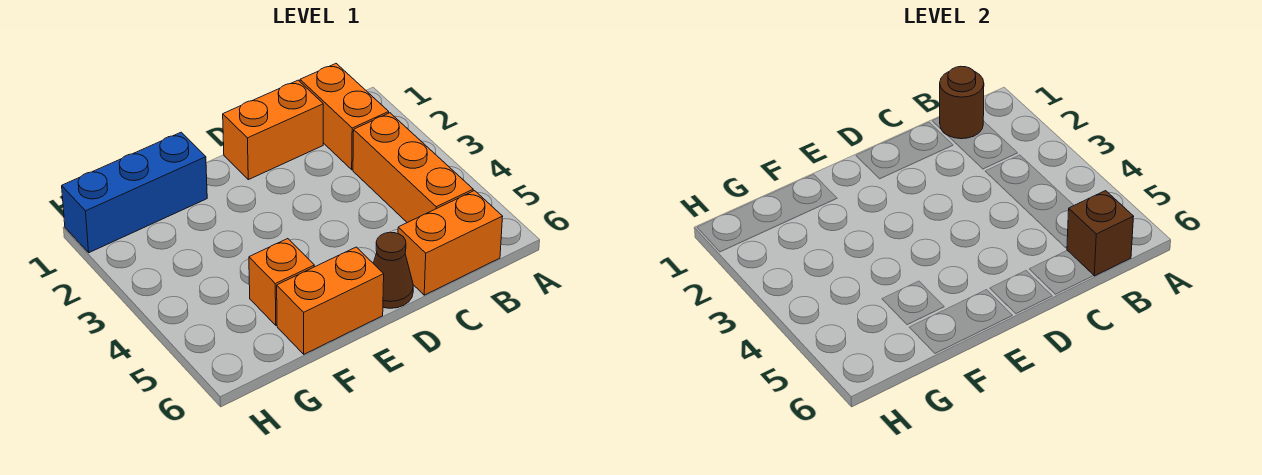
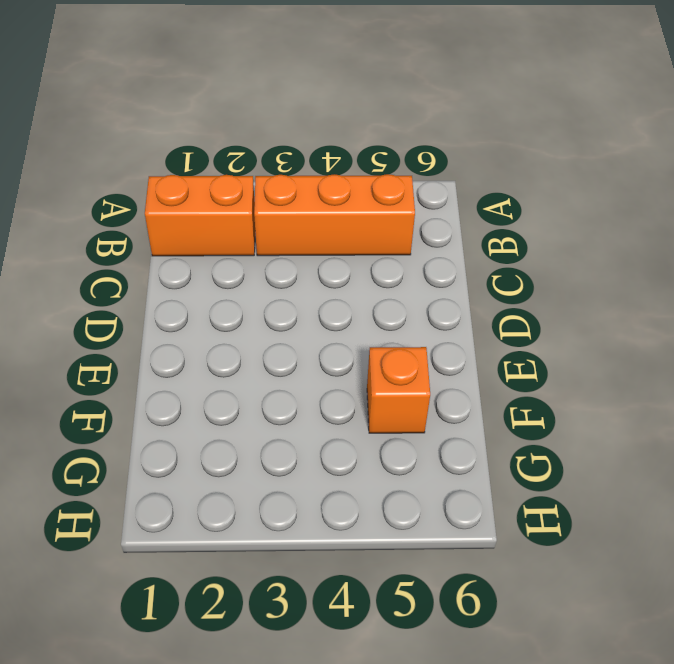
none -> orange 1x2 brick [398,191,503,295]
none -> orange 1x2 brick [223,80,323,180]

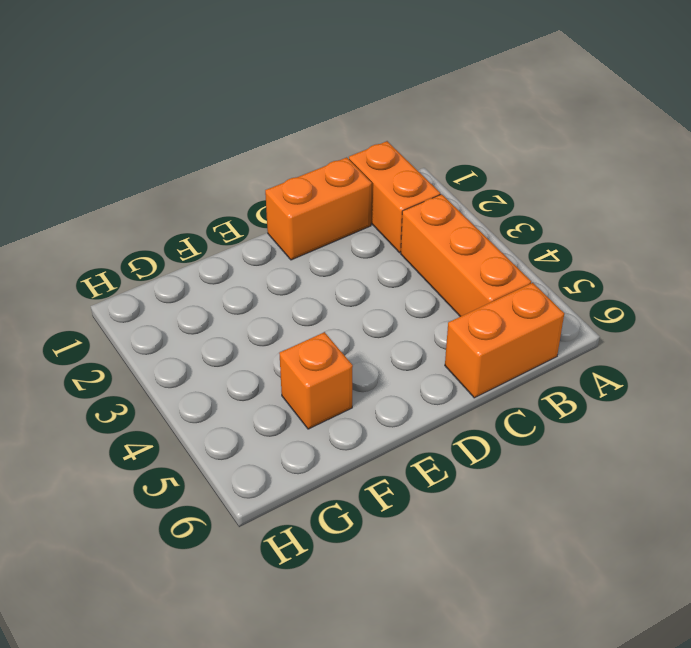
none -> brown 1x1 cone [373,232,413,308]
none -> orange 1x2 brick [277,247,384,354]

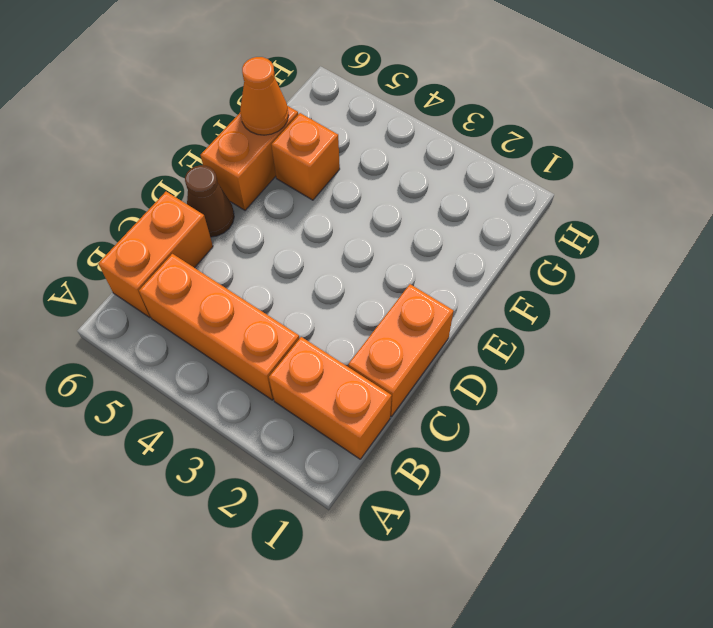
orange 1x1 cone [240,57,289,135] -> none
none -> blue 1x3 brick [62,132,207,253]
none -> brown 1x1 round brick [940,66,984,139]

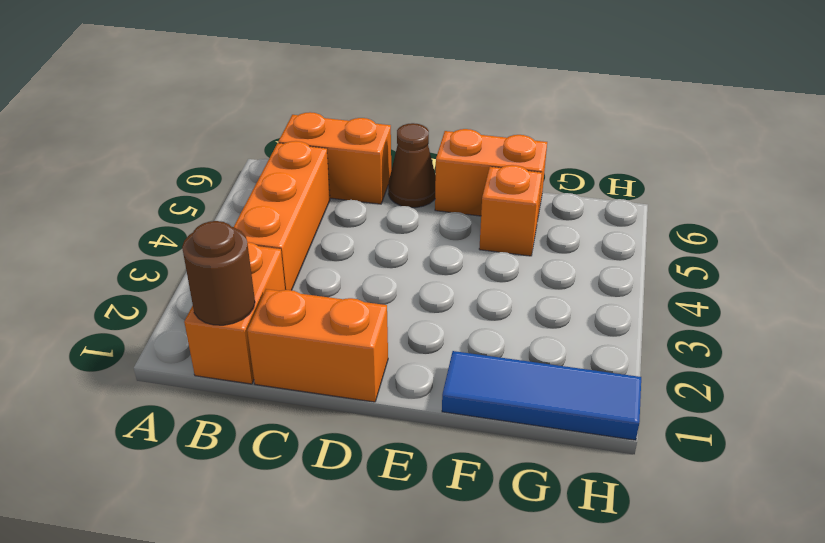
blue 1x3 tile [442,351,641,440] -> blue 1x3 brick [62,132,207,253]
none -> brown 1x1 brick [1067,191,1134,276]

